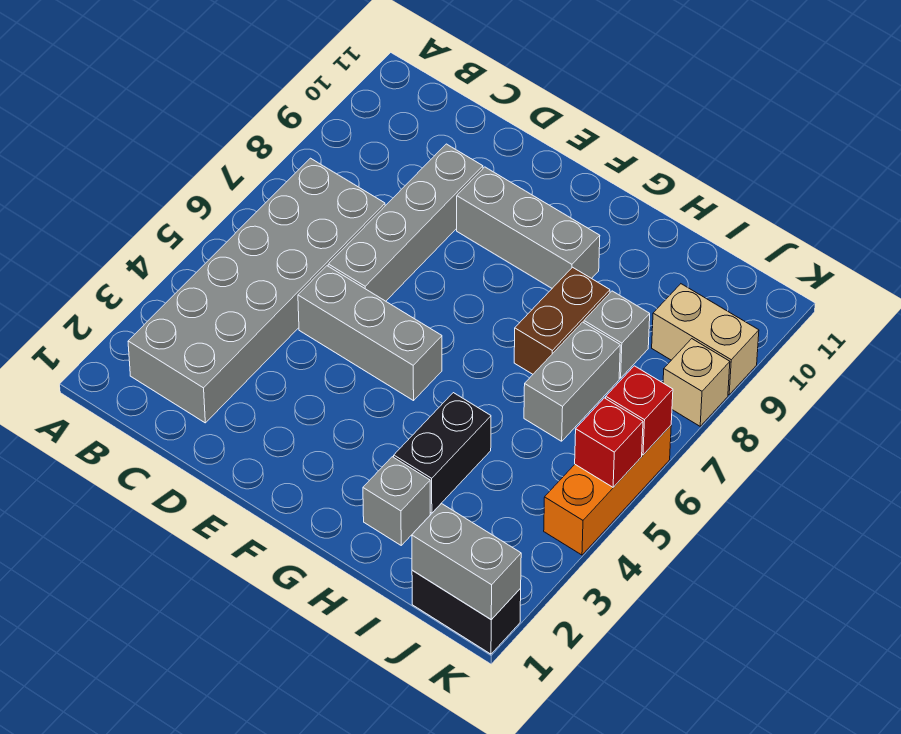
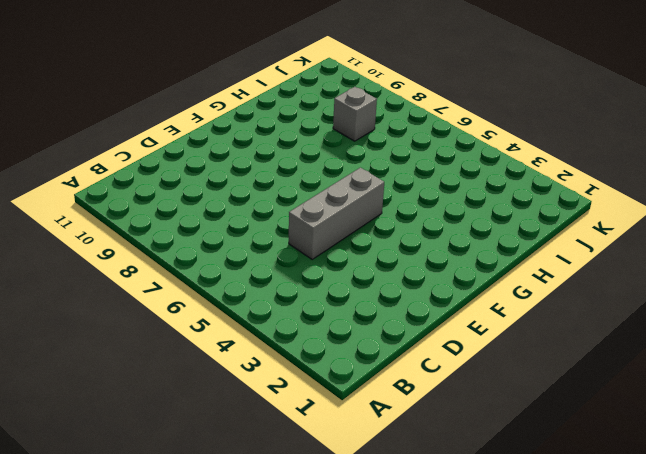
none -> grey 2x6 brick [128,158,385,423]
none -> grey 1x4 brick [328,144,483,301]
none -> grey 1x3 brick [457,167,600,288]

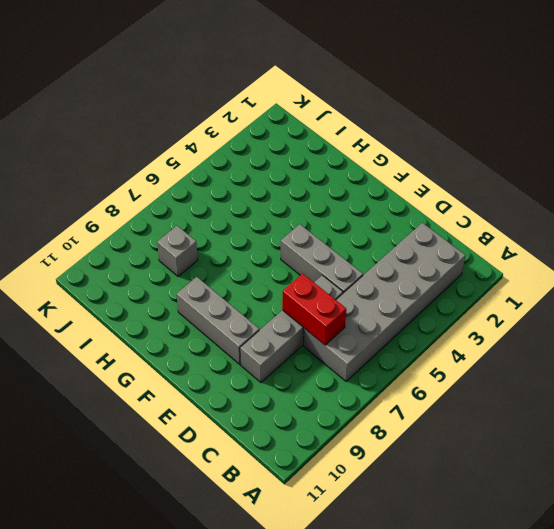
red 1x2 brick [282,274,346,345] -> none
none -> grey 1x1 brick [363,457,430,545]
none -> black 1x2 brick [394,393,491,513]
none -> brown 1x2 brick [514,267,610,374]

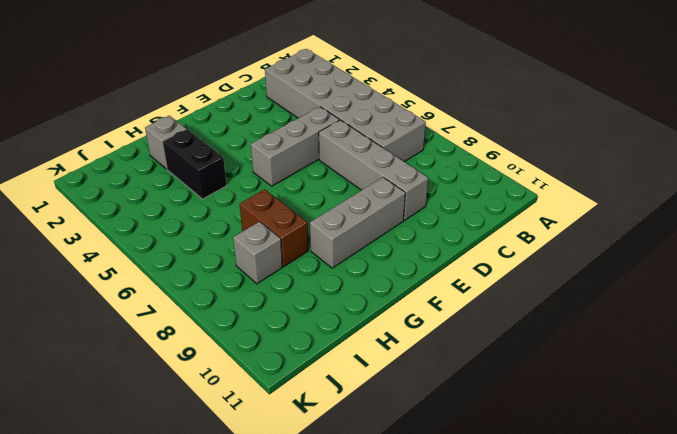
none -> grey 1x2 brick [524,322,620,441]
none -> black 1x2 brick [412,570,521,654]
none -> tan 1x2 brick [652,284,759,395]

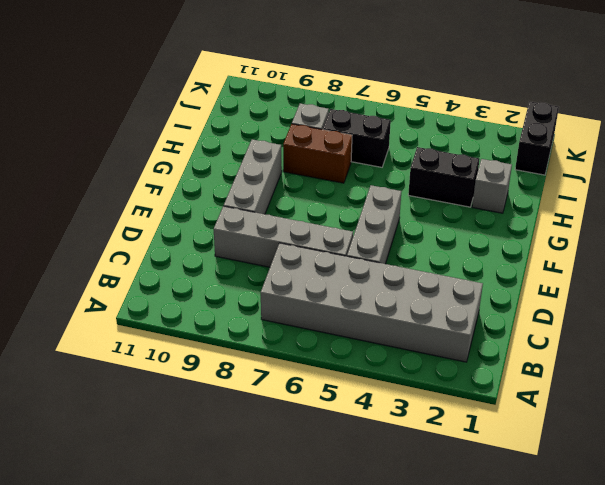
black 1x2 brick [323,109,391,167] -> grey 1x2 brick [524,322,620,441]
none -> tan 1x2 brick [652,284,759,395]
none -> orange 1x3 brick [544,426,671,555]
none -> tan 1x1 brick [663,339,730,426]

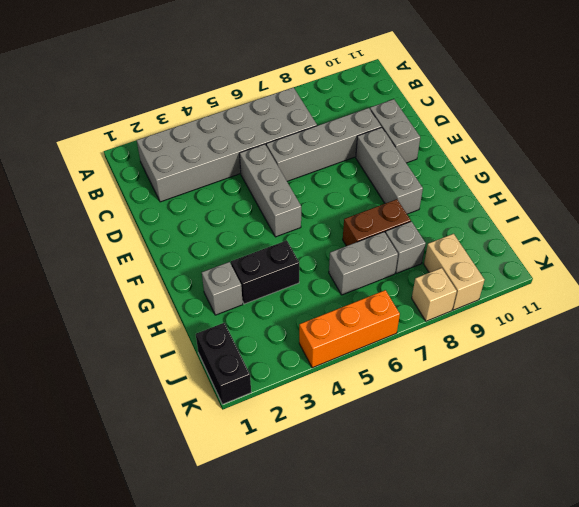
grey 1x2 brick [370,99,420,163] -> grey 1x2 brick moved to [412,503,521,620]
none -> red 1x1 brick [575,398,643,487]
none -> red 1x1 brick [606,366,673,455]

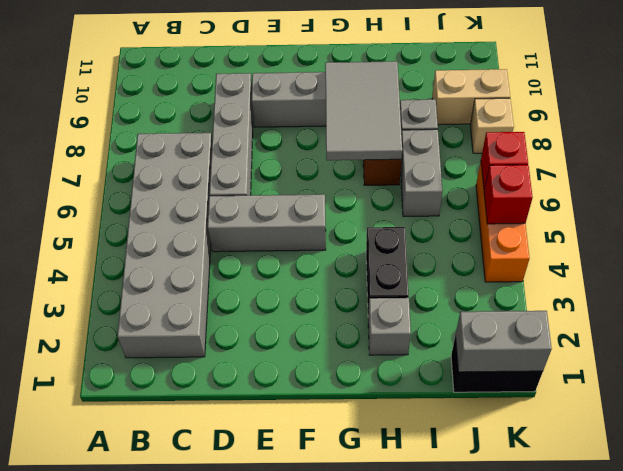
grey 2x3 tile [325,61,402,160] -> none

